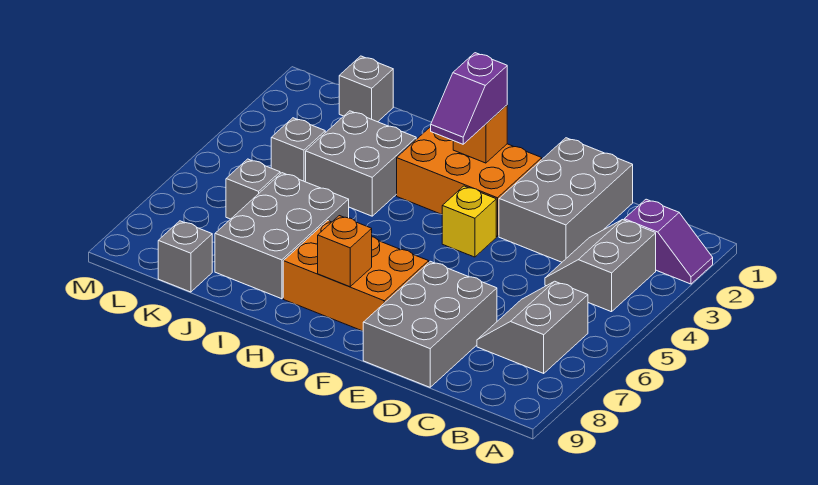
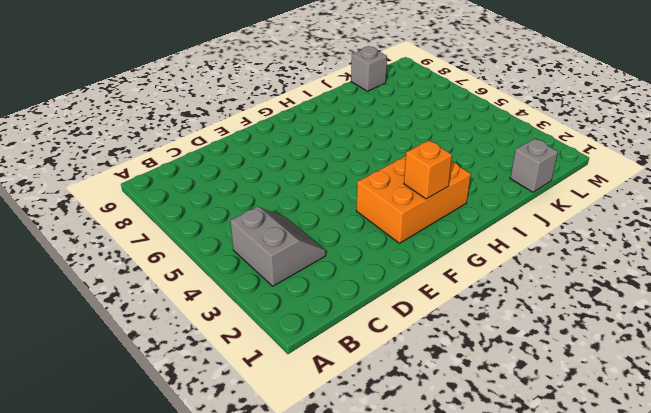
none -> purple 1x2 slope [624,199,713,284]
none -> grey 2x2 slope [477,281,588,373]
none -> grey 2x3 brick [499,138,633,262]

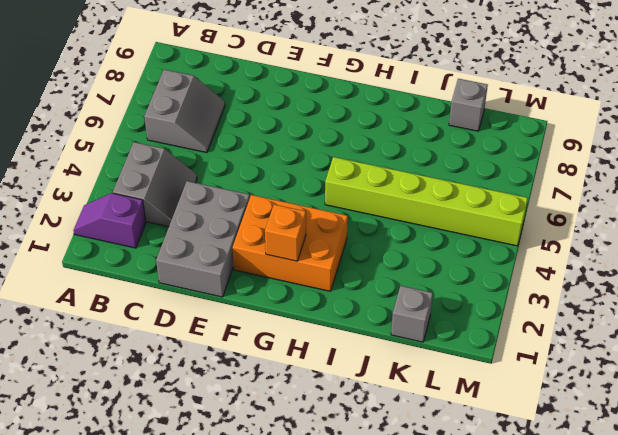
lime 1x6 brick [325,157,528,246] -> none
none -> grey 2x3 brick [363,261,497,387]
none -> yellow 1x1 brick [442,186,496,257]
none -> orange 2x3 brick [283,221,429,331]

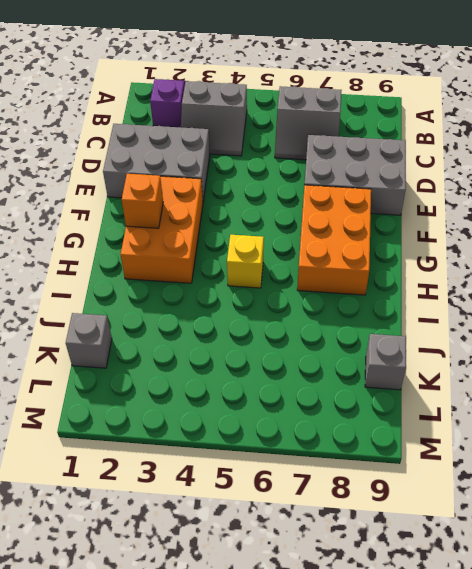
yellow 1x1 brick [227,235,264,288] -> yellow 1x1 brick moved to [442,186,496,257]
none -> grey 2x2 brick [306,111,416,216]
none -> grey 2x3 brick [215,173,349,299]
none -> grey 1x1 brick [271,118,325,182]

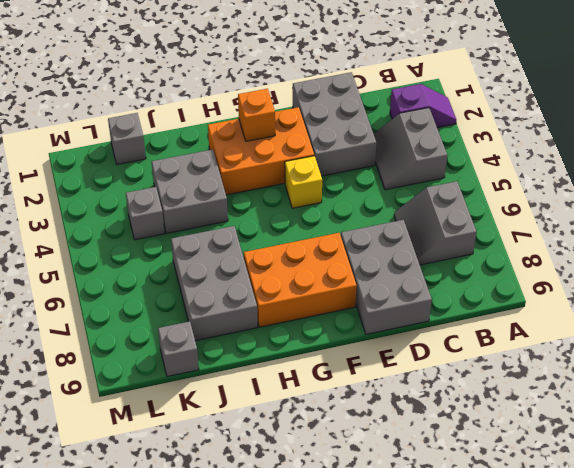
none -> grey 1x1 brick [226,159,280,219]
none -> orange 1x1 brick [318,216,372,287]
none -> purple 1x2 slope [431,53,507,144]

